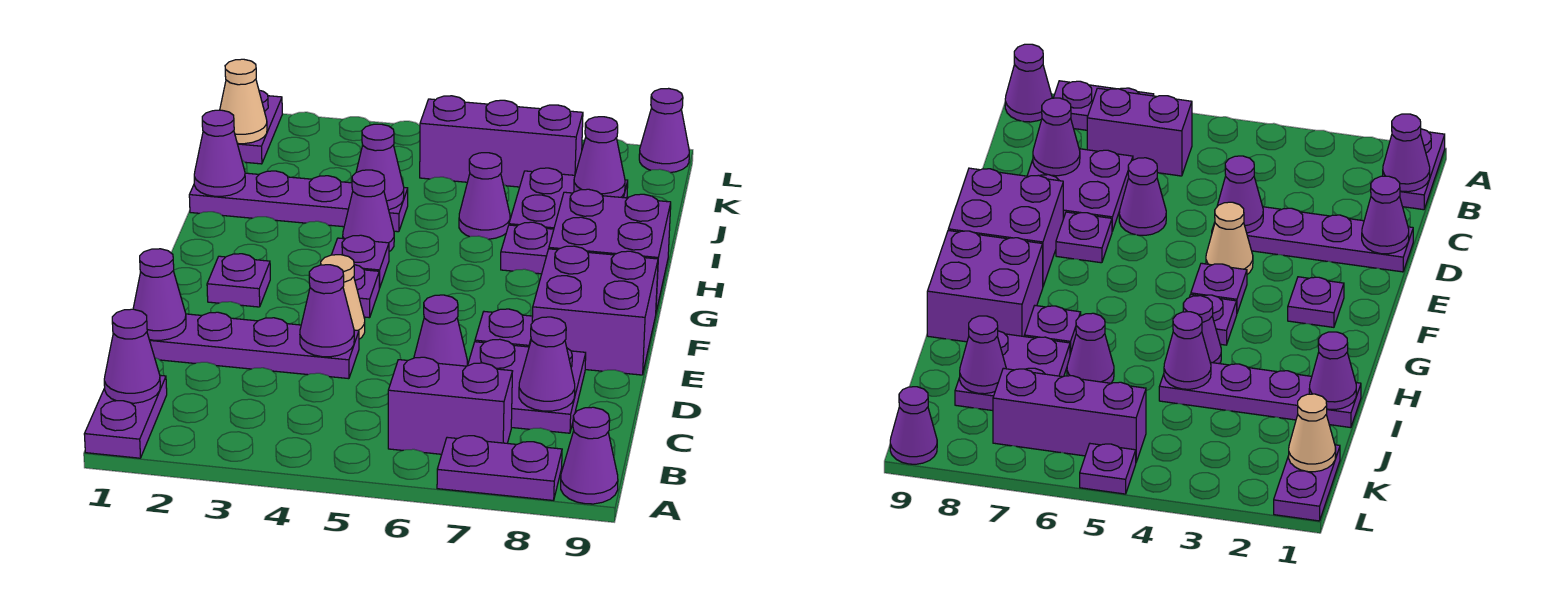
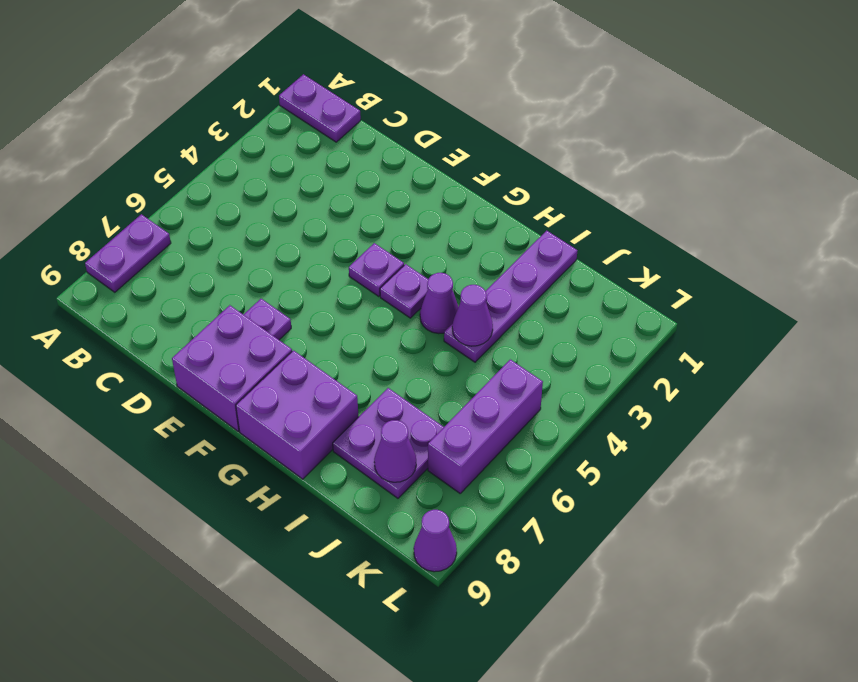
none -> purple 1x1 cone [561,407,618,504]
none -> purple 1x2 brick [388,357,513,454]
none -> purple 2x2 plate [468,339,586,433]
none -> purple 1x4 plate [150,312,359,379]

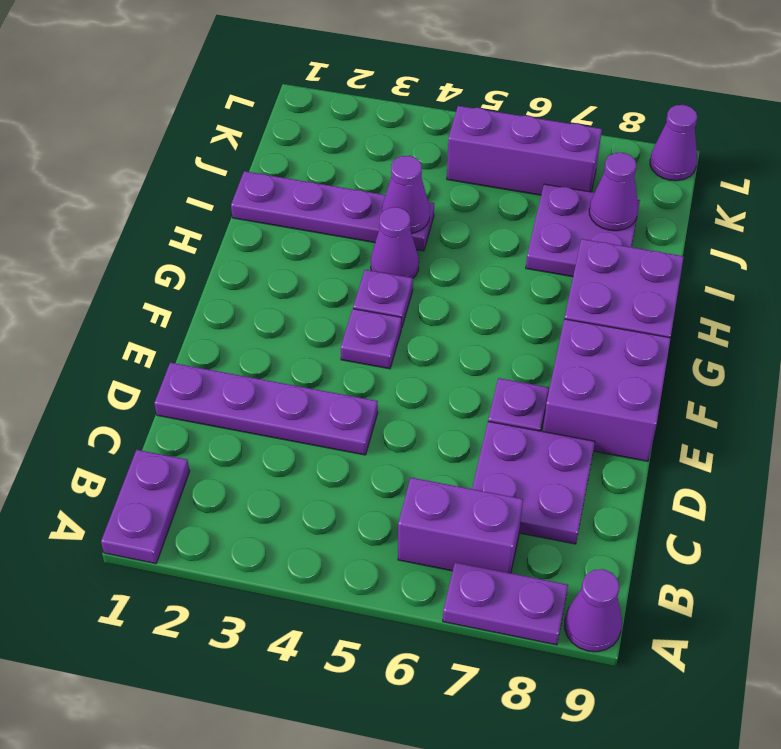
none -> purple 1x1 cone [414,295,467,366]
none -> tan 1x1 cone [321,255,365,339]
none -> purple 1x1 plate [207,254,270,307]
none -> purple 1x1 plate [501,222,554,274]

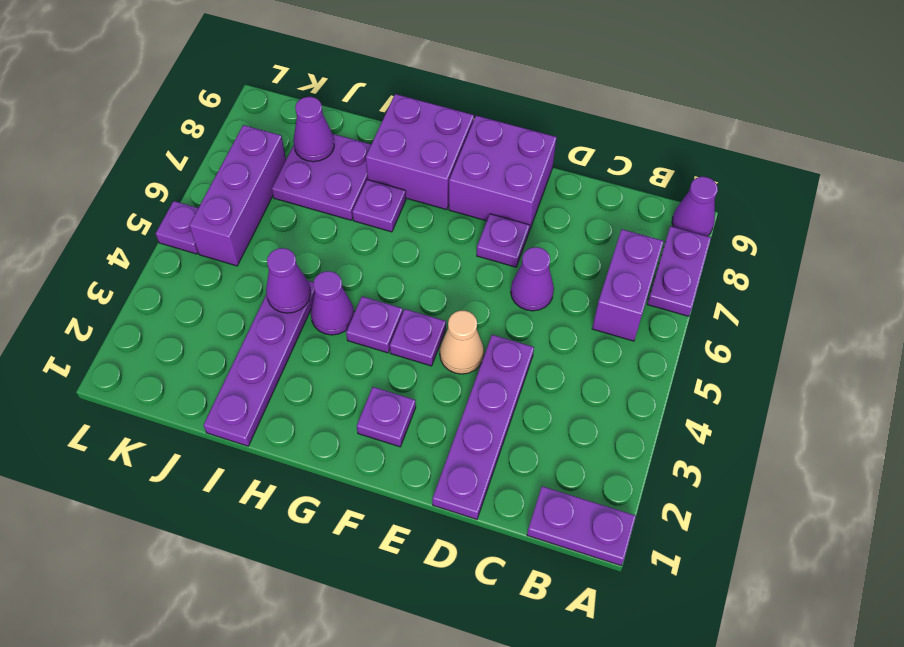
none -> purple 2x2 plate [468,339,586,433]
none -> purple 1x1 cone [459,153,510,239]
none -> purple 1x2 plate [237,90,282,164]
none -> purple 1x1 cone [639,88,689,173]

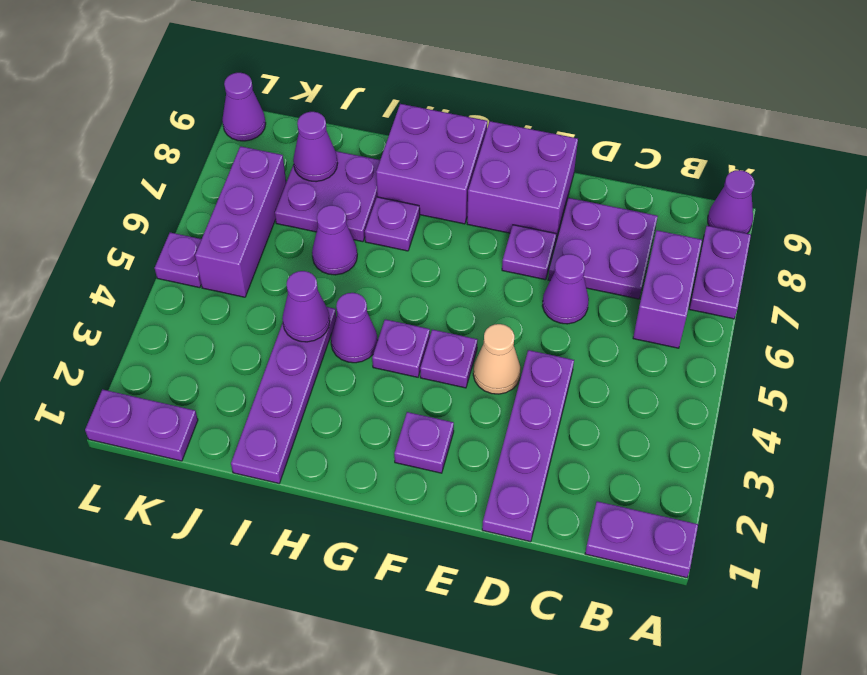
none -> purple 1x1 cone [104,309,160,403]
none -> purple 1x1 cone [519,317,575,411]
none -> purple 1x1 cone [133,249,186,340]
none -> purple 1x1 cone [300,265,354,357]

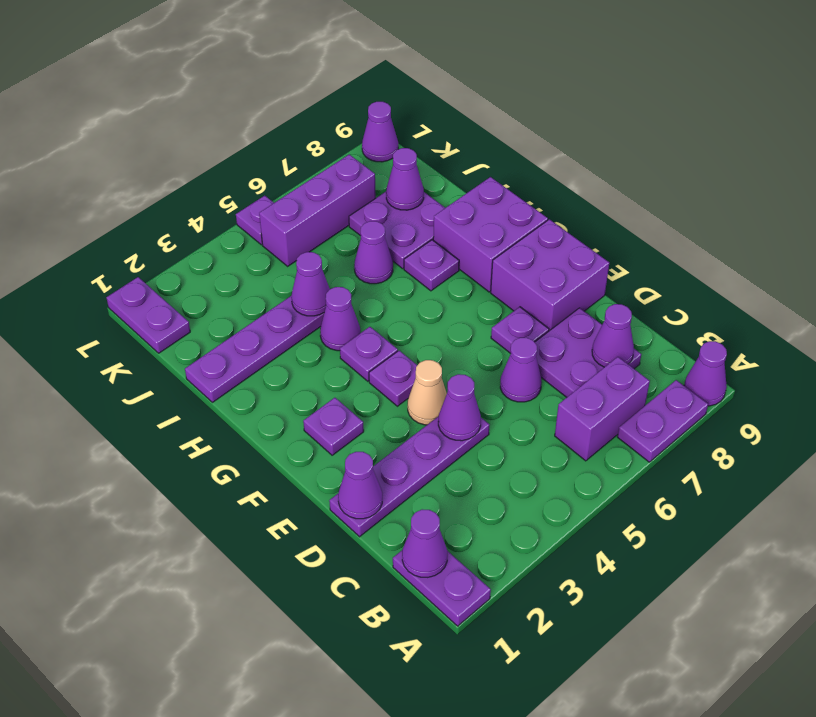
none -> purple 1x1 cone [194,110,245,196]
none -> tan 1x1 cone [220,59,267,144]

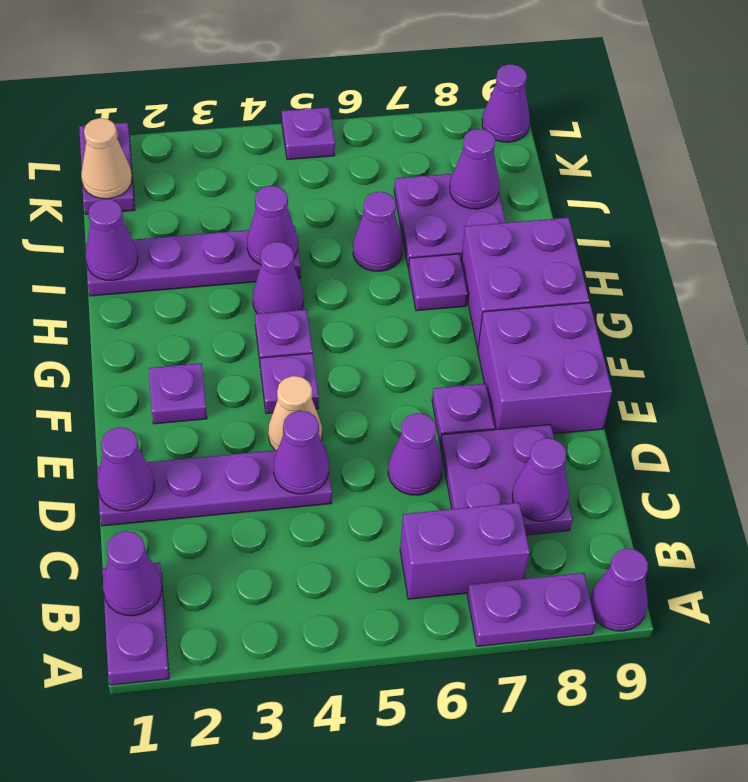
none -> purple 1x3 brick [420,96,583,187]

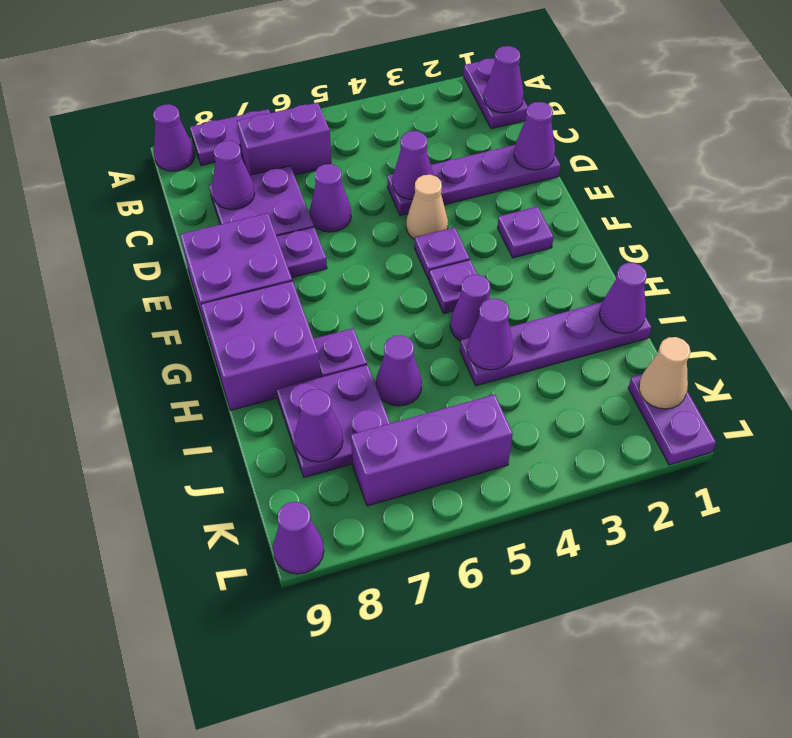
none -> purple 1x1 plate [1080,444,1136,494]

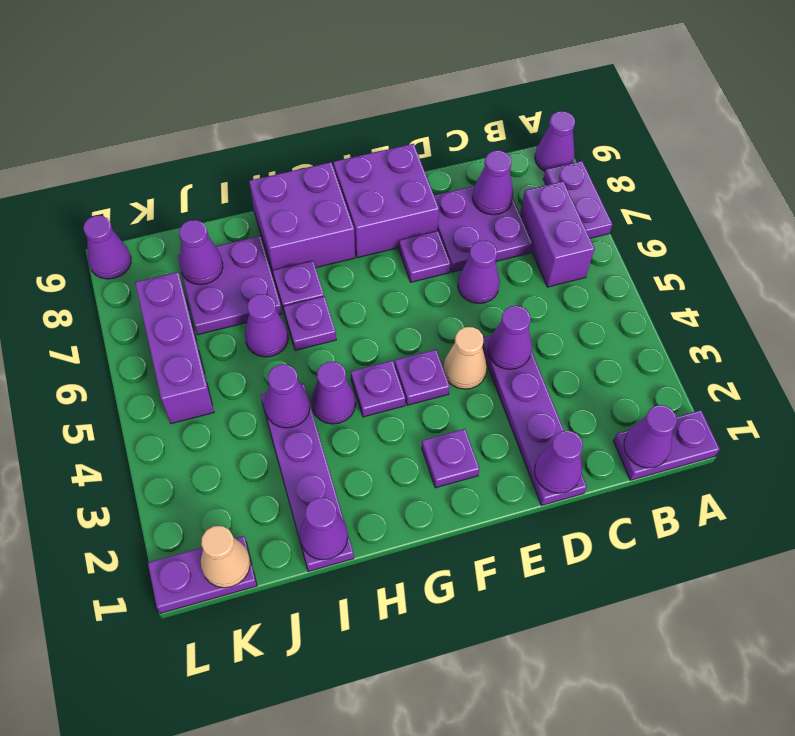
purple 1x1 plate [283,297,336,350] -> purple 1x1 plate moved to [1080,444,1136,494]

